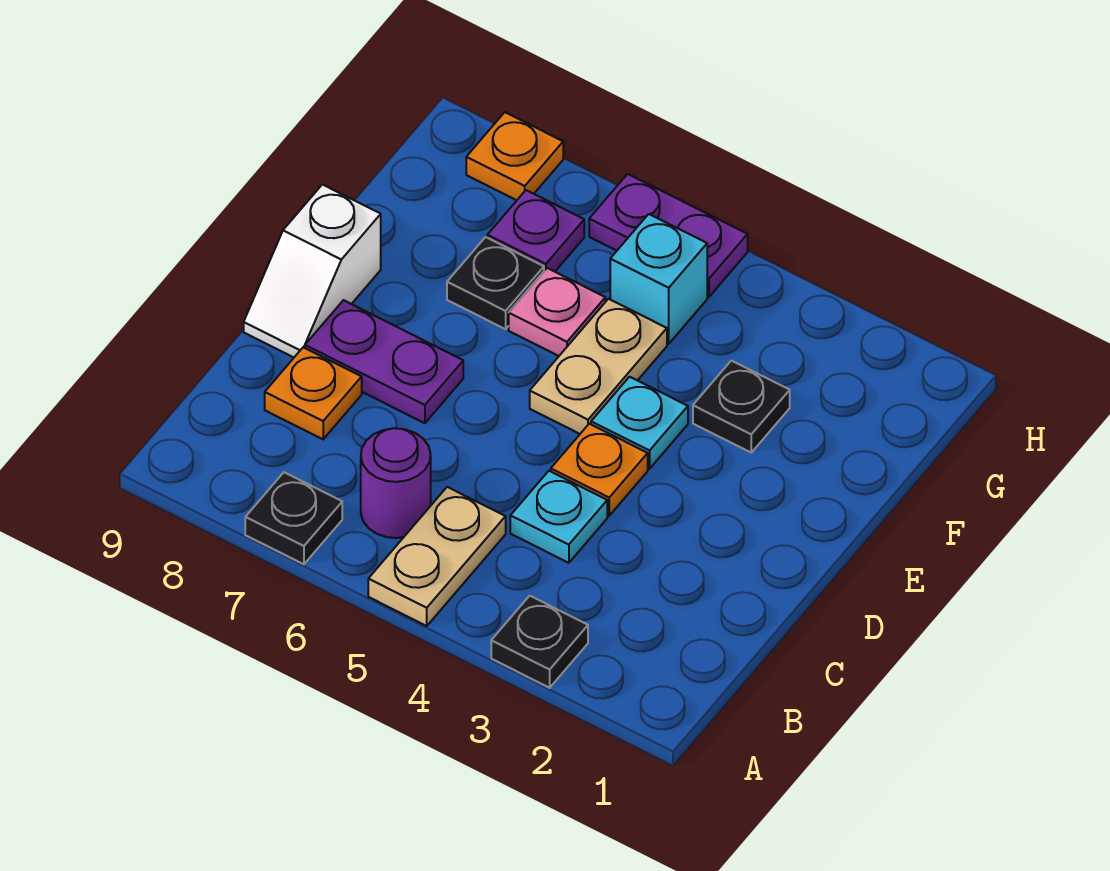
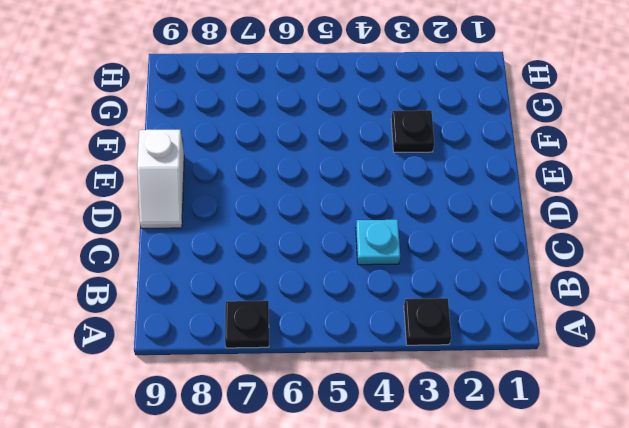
none -> tan 1x2 plate [368,487,506,626]
none -> purple 1x1 round brick [361,428,431,538]
none -> orange 1x1 plate [265,347,362,439]

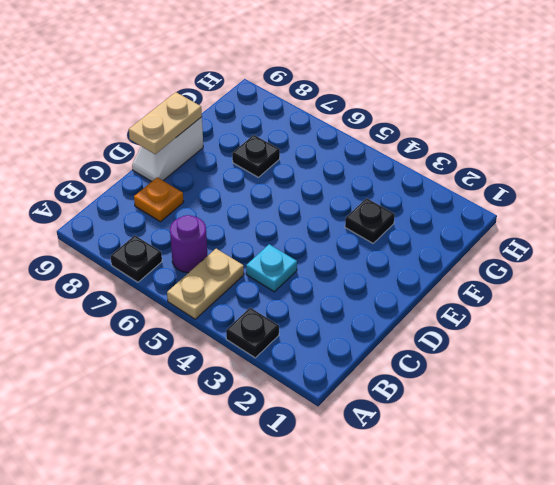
tan 1x2 plate [129,92,202,154] -> tan 1x2 plate moved to [530,299,667,434]
none -> orange 1x1 plate [551,424,648,516]
none -> purple 1x2 plate [305,300,463,423]
none -> cyan 1x1 plate [591,377,688,469]

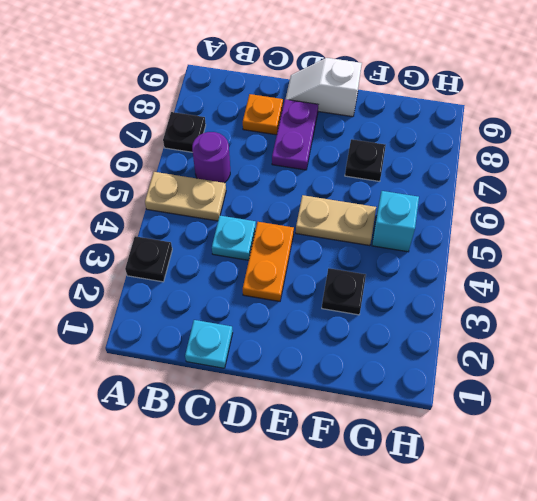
cyan 1x1 plate [185,320,233,368] -> cyan 1x1 plate moved to [591,377,688,469]
orange 1x2 plate [243,222,294,301] -> orange 1x1 plate [551,424,648,516]
none -> pink 1x1 plate [509,268,605,356]
none -> purple 1x1 plate [487,190,584,272]
none -> purple 1x2 plate [589,174,748,297]

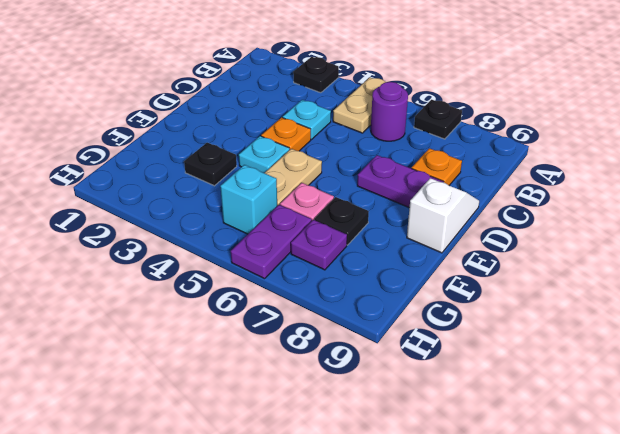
purple 1x2 plate [231,205,312,279] -> purple 1x2 plate turned to [589,174,748,297]
none -> orange 1x1 plate [466,112,563,200]

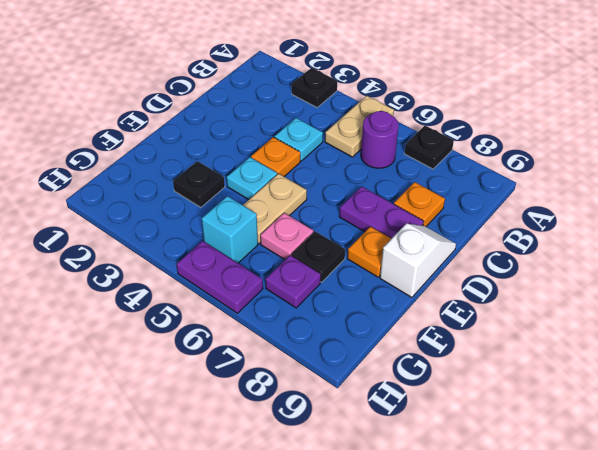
orange 1x1 plate [347,227,391,277] -> orange 1x1 plate moved to [466,112,563,200]

